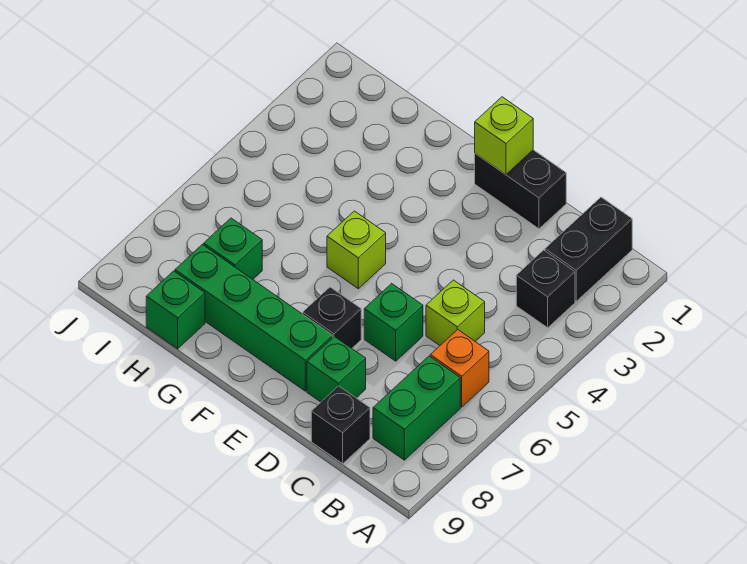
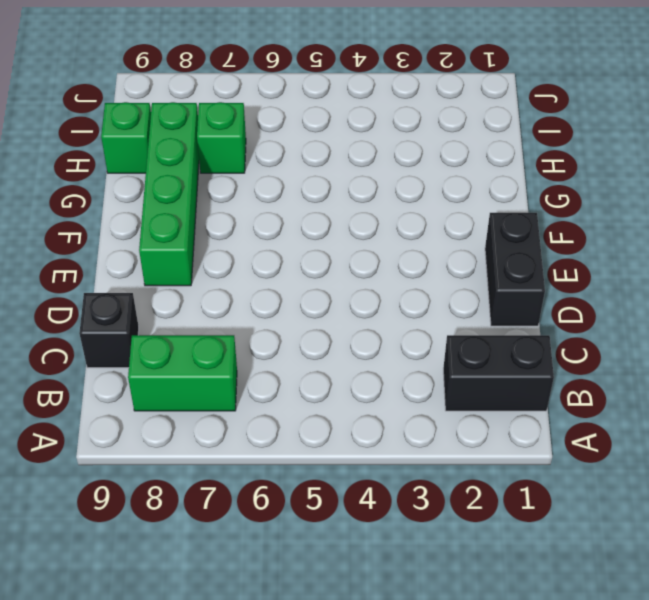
none -> black 1x1 brick [516,250,575,328]
none -> orange 1x1 brick [430,329,489,407]
none -> lime 1x1 brick [426,280,485,345]

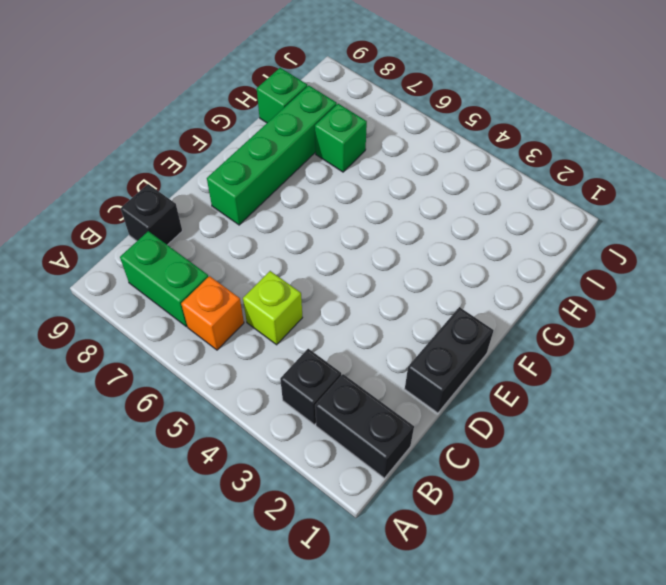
none -> green 1x1 brick [364,283,423,361]
none -> green 1x1 brick [307,336,366,402]
none -> black 1x1 brick [303,287,361,348]

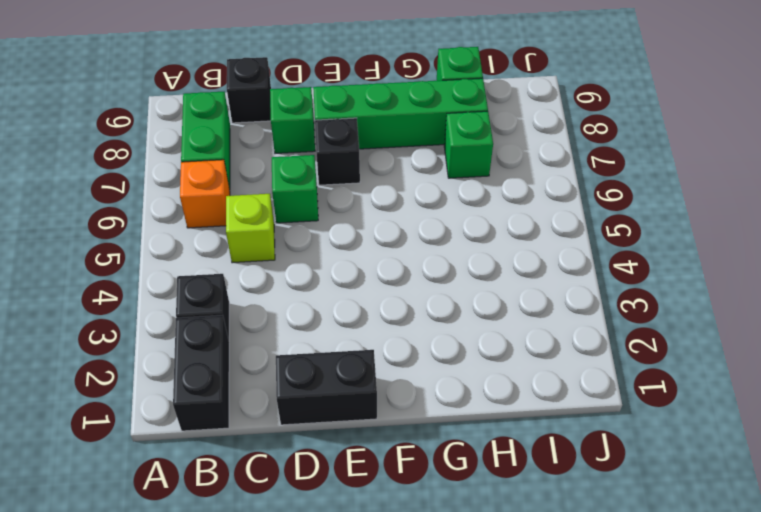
none -> lime 1x1 brick [327,211,386,289]
none -> lime 1x1 brick [475,97,533,174]

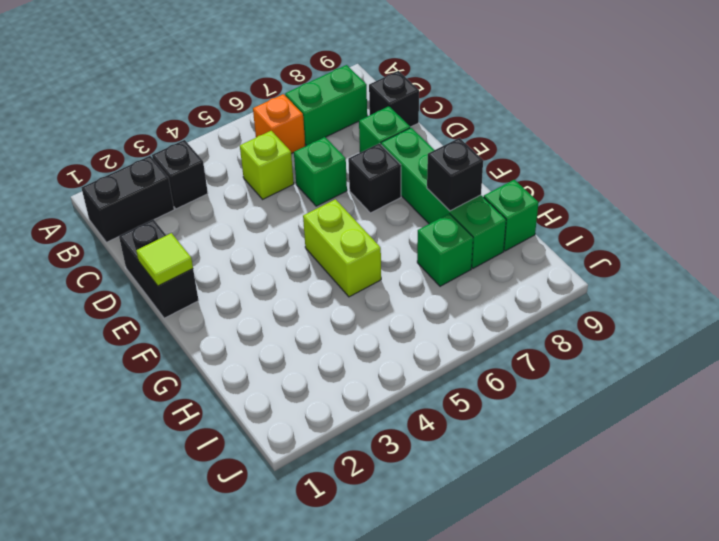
lime 1x1 tile [136,233,193,286] -> lime 1x1 brick [475,97,533,174]
lime 1x2 brick [303,199,381,297] -> lime 1x1 brick [327,211,386,289]
black 1x1 brick [427,138,483,211] -> none

